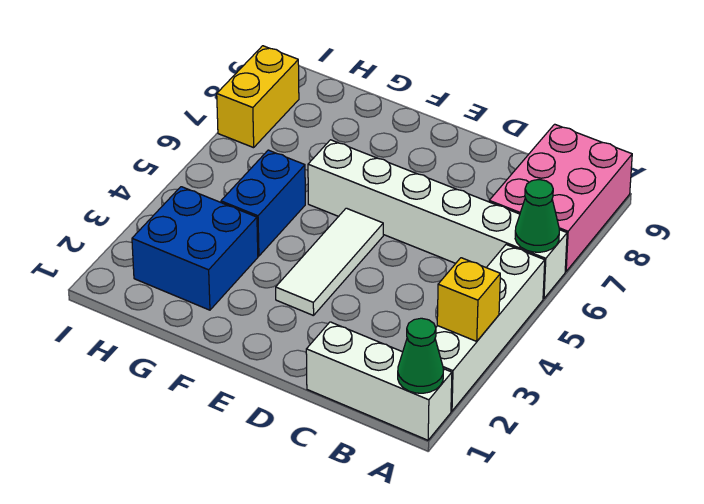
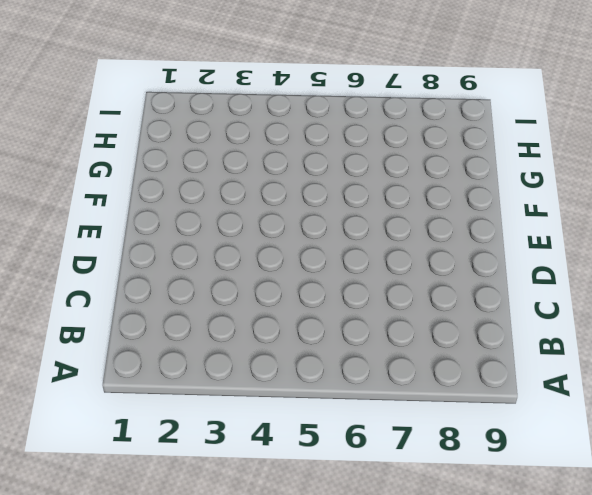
none -> white 1x3 brick [306,322,452,440]
none -> white 1x4 brick [435,245,545,411]

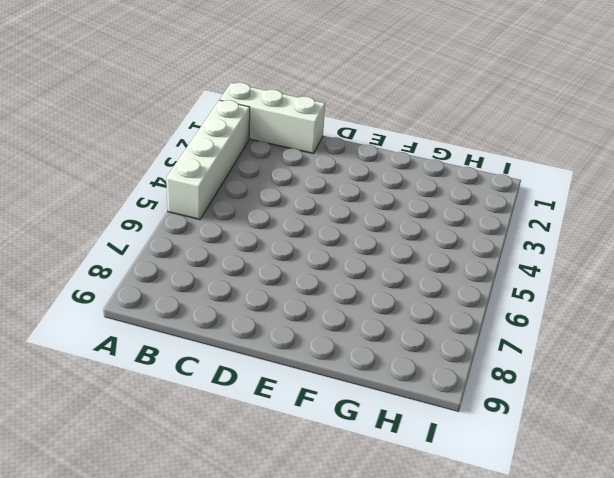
none -> white 1x6 brick [308,140,567,299]
none -> pink 2x3 brick [489,124,632,271]

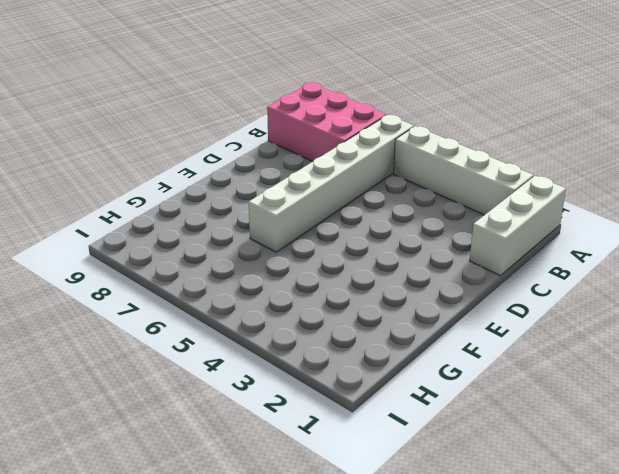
none -> white 1x3 tile [276,208,383,316]
none -> blue 2x2 brick [132,187,258,310]

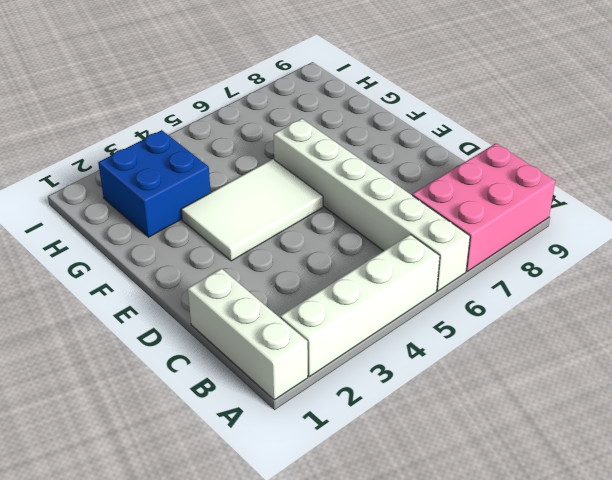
white 2x3 tile [181,159,323,261] -> white 1x3 tile [276,208,383,316]
none -> blue 1x2 brick [221,150,305,256]
none -> yellow 1x2 brick [217,46,299,148]

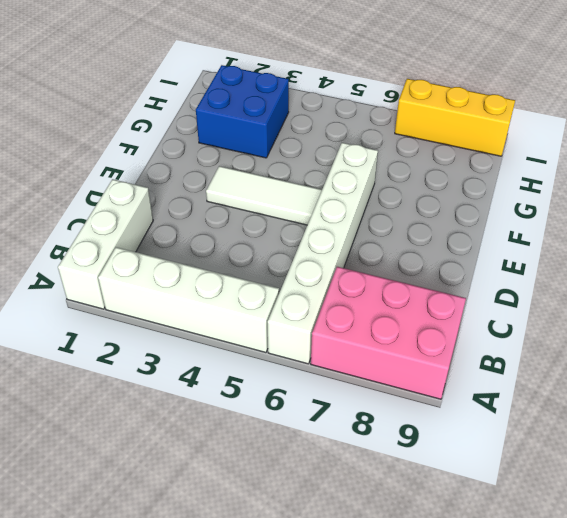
yellow 1x3 brick [395,79,515,156] -> yellow 1x2 brick [217,46,299,148]
none -> blue 1x2 brick [221,150,305,256]
none -> green 1x1 cone [398,318,444,393]

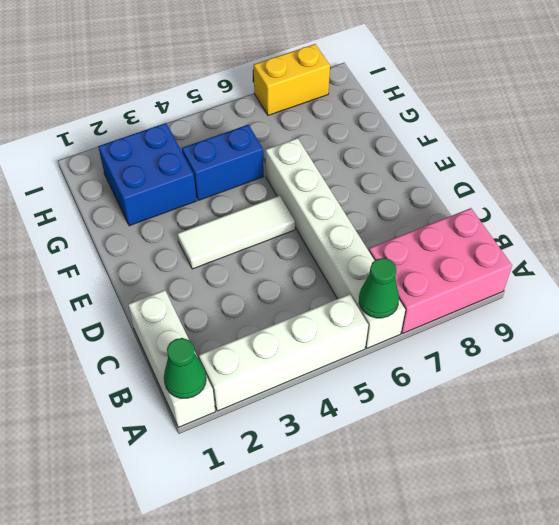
none -> yellow 1x1 brick [437,258,500,341]

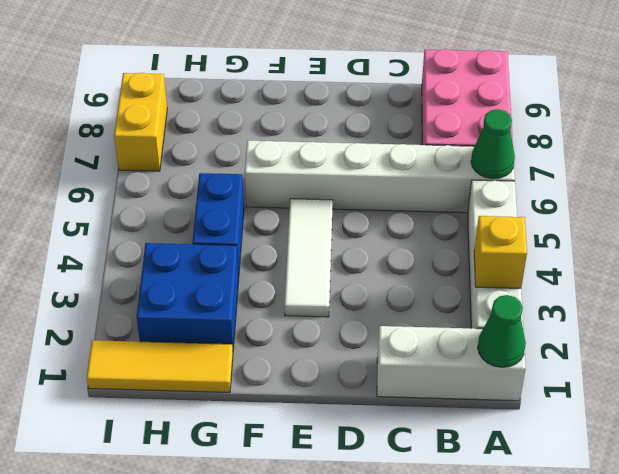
yellow 1x3 tile [87,340,233,393] -> none

